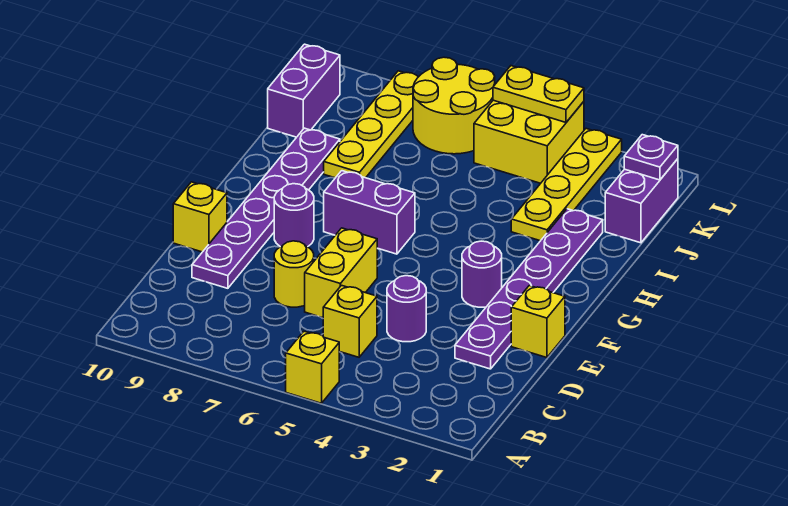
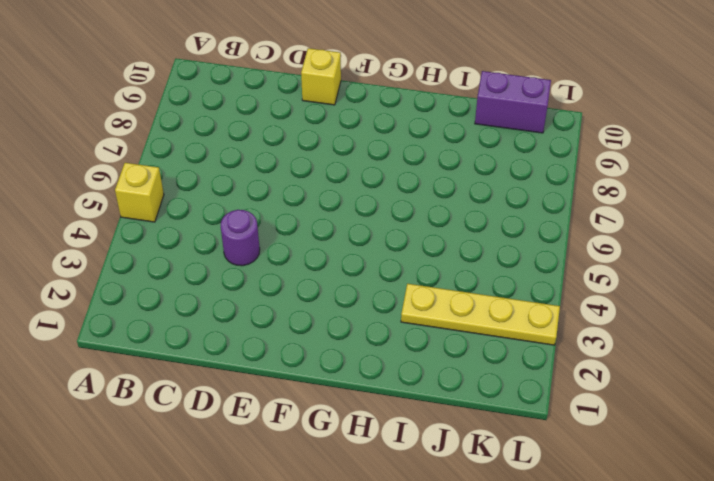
none -> yellow 1x1 brick [323,285,377,357]
none -> purple 1x6 plate [455,209,603,369]
none -> yellow 1x2 brick [305,228,377,318]

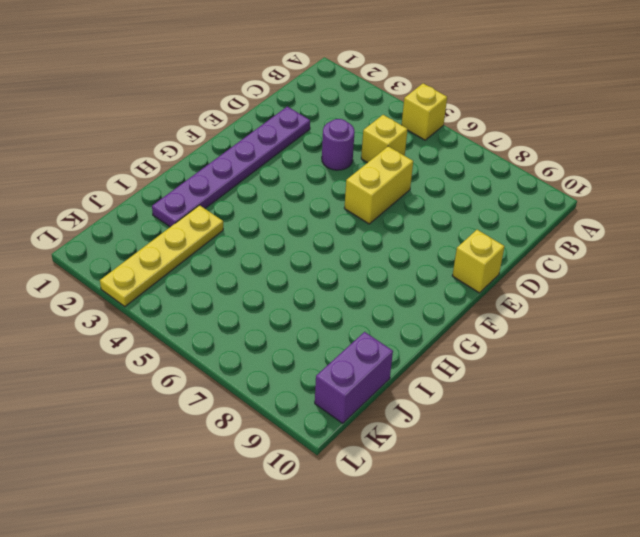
none -> yellow 1x1 round brick [274,241,314,307]
none -> purple 1x6 plate [192,128,340,288]
none -> yellow 1x1 brick [511,286,565,358]

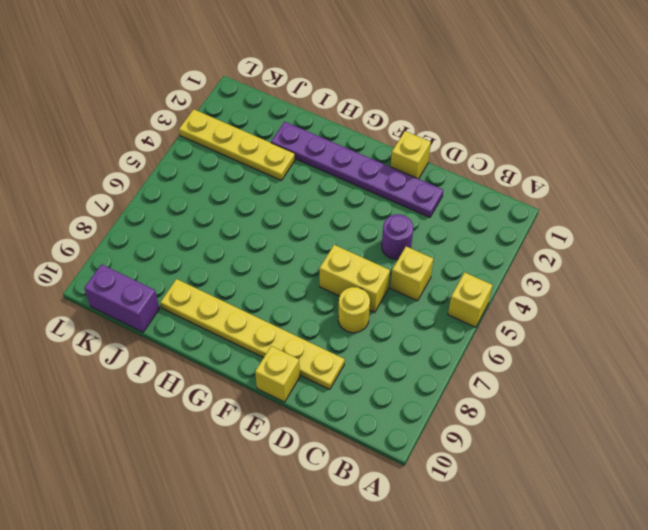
yellow 1x6 plate [160,279,345,390] -> purple 1x6 plate [192,128,340,288]
none -> purple 1x1 round brick [462,241,502,307]
none -> purple 1x1 round brick [274,184,314,247]
none -> purple 1x2 brick [324,171,415,254]

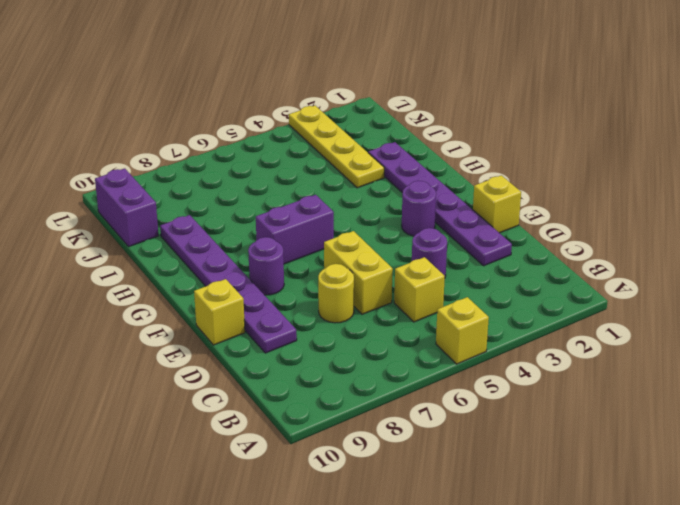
none -> yellow 1x4 plate [324,71,418,178]
none -> purple 1x2 brick [605,159,678,243]
none -> yellow 2x2 brick [474,100,584,183]

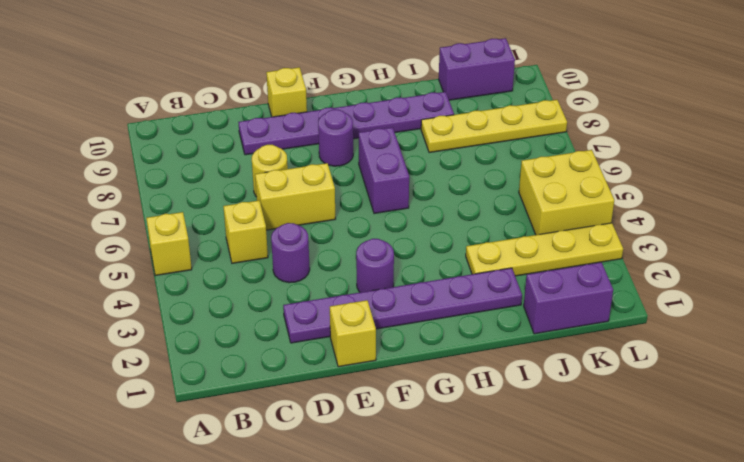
none -> yellow 2x2 round brick [413,57,495,154]
none -> purple 1x1 plate [624,135,678,180]
none -> yellow 1x2 plate [493,66,584,122]

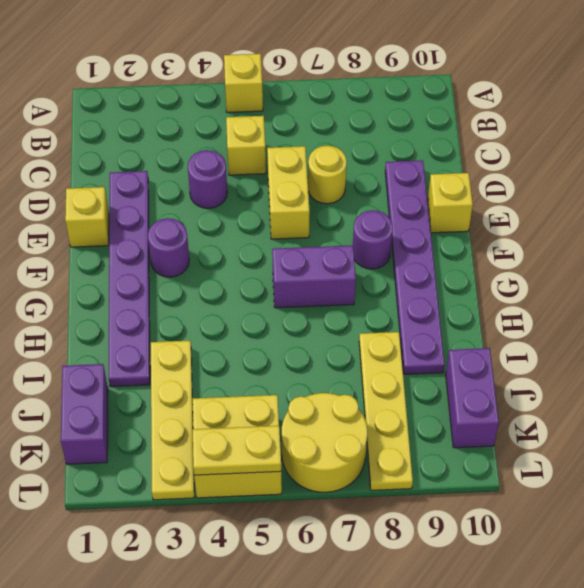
none -> purple 1x1 plate [624,135,678,180]

